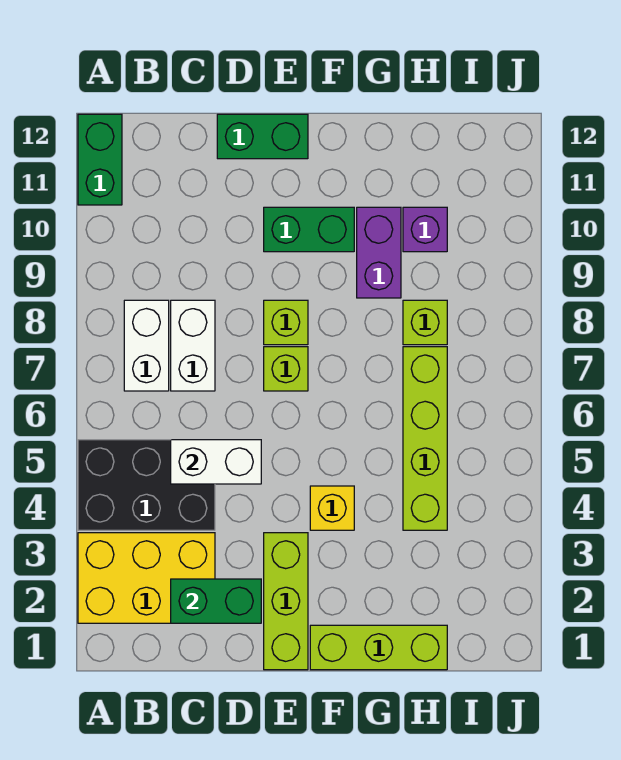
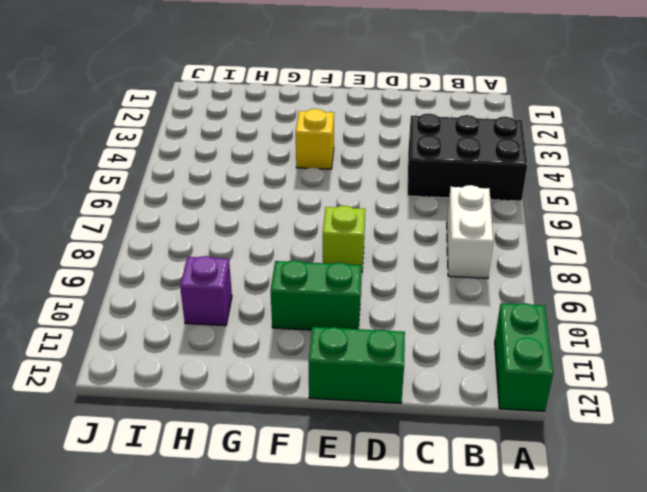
none -> yellow 2x3 brick [78,533,215,623]
none -> white 1x2 brick [171,300,215,391]
none -> lime 1x3 brick [264,533,308,670]

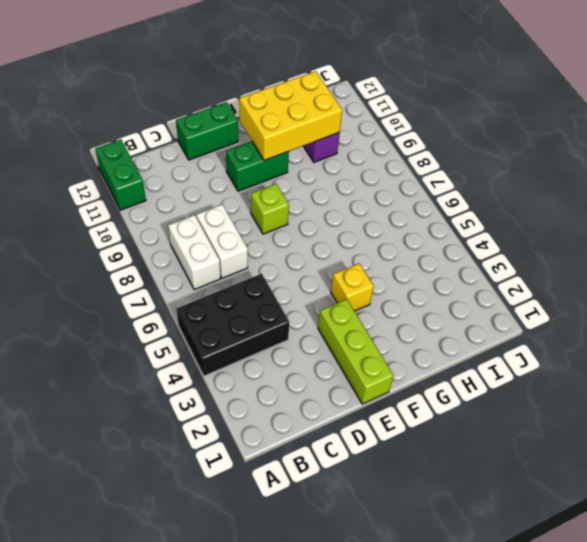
yellow 2x3 brick [239,71,342,161] -> yellow 2x3 brick moved to [78,533,215,623]
none -> lime 1x1 brick [264,347,308,391]
none -> lime 1x3 brick [310,625,447,670]
none -> purple 1x2 brick [357,207,401,298]

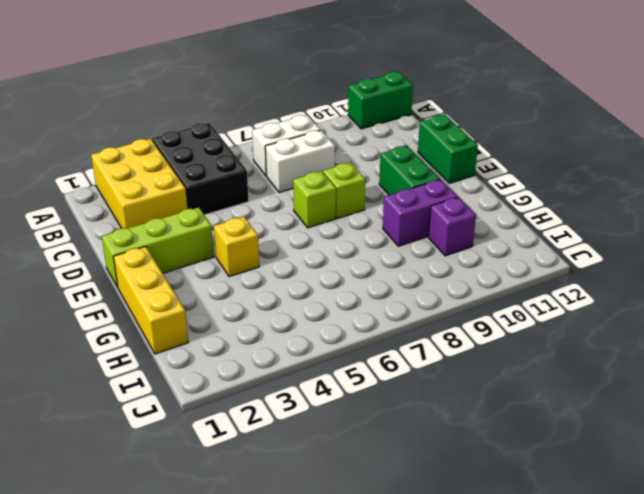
yellow 1x3 brick [113,246,188,354] -> lime 1x3 brick [310,625,447,670]
none -> lime 1x4 brick [403,347,447,530]
none -> lime 1x1 brick [403,300,447,345]
none -> green 1x2 brick [171,579,261,623]

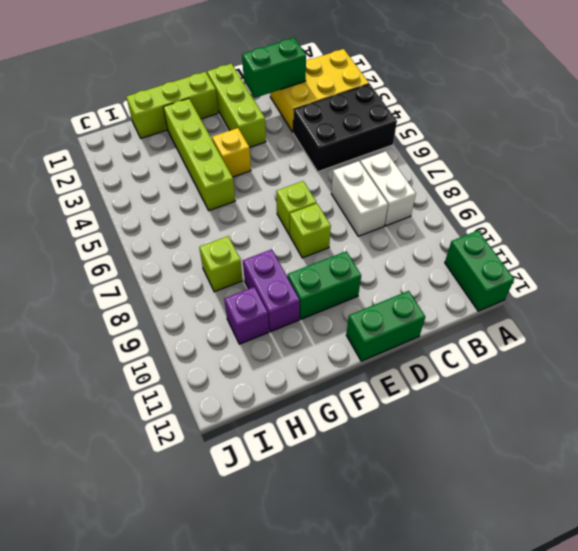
lime 1x4 brick [163,98,235,211] -> lime 1x4 brick moved to [403,347,447,530]
none -> white 1x2 brick [171,440,261,484]

